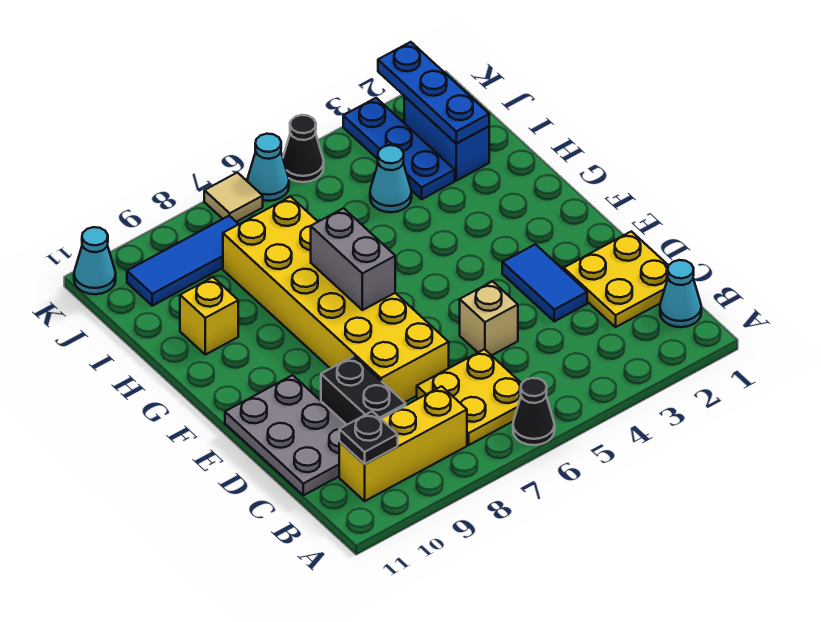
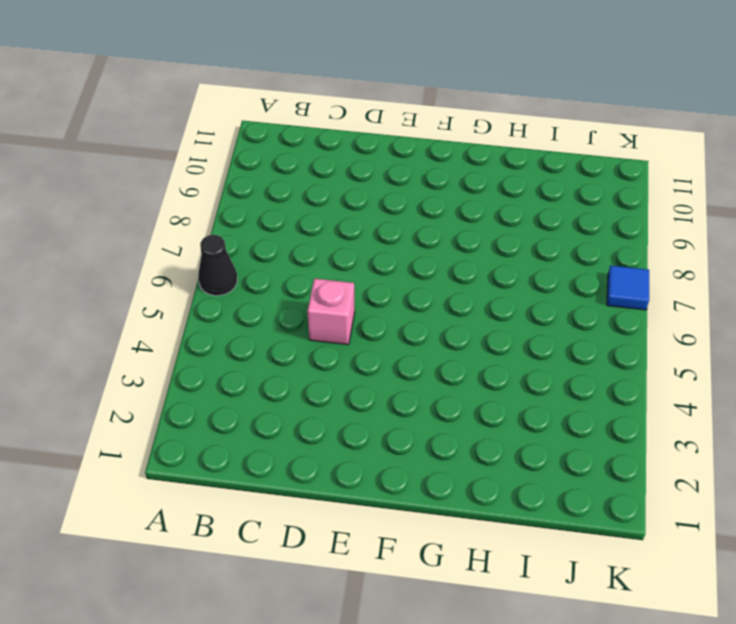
pink 1x1 brick [307,278,355,345] -> tan 1x1 brick [460,281,518,356]
blue 1x1 tile [607,265,649,310] -> tan 1x1 tile [204,173,263,222]
none -> cyan 1x1 cone [660,260,701,327]
none -> yellow 2x2 plate [417,349,522,445]
none -> yellow 1x3 brick [339,386,467,501]

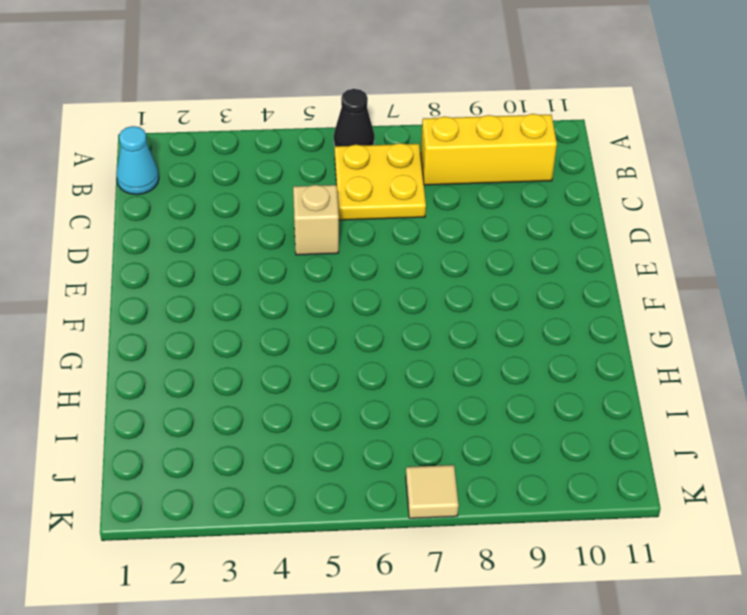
none -> yellow 2x2 plate [564,231,669,327]
none -> black 1x2 brick [321,356,406,425]
none -> grey 2x3 plate [225,375,346,495]

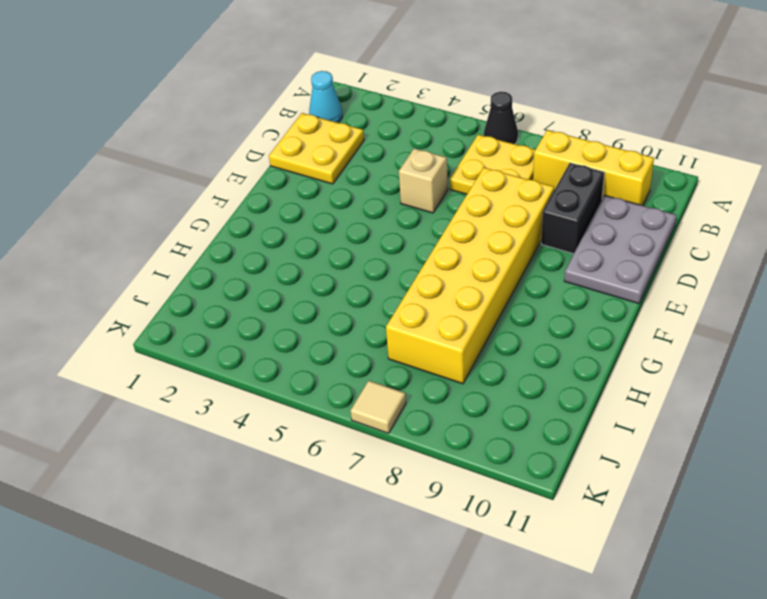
none -> blue 1x2 tile [502,244,587,321]
none -> yellow 1x1 brick [180,277,238,355]
none -> blue 1x2 brick [404,96,489,181]

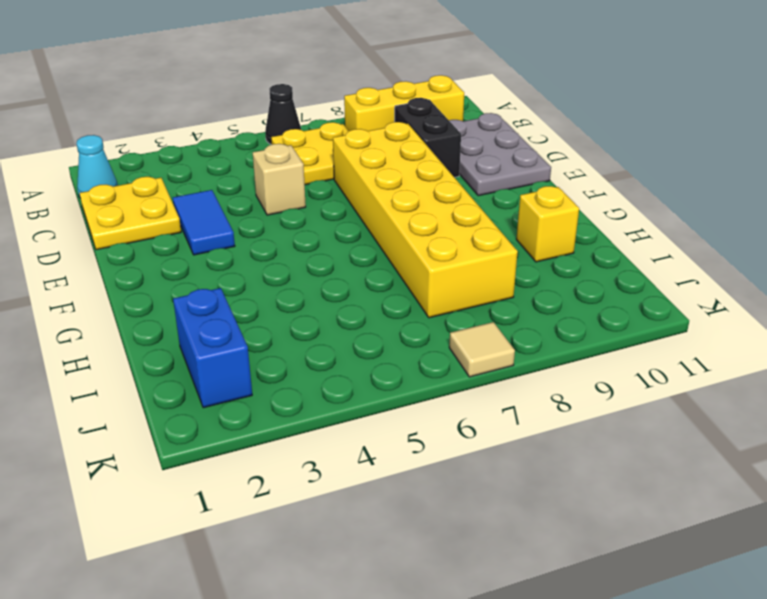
none -> blue 1x3 plate [343,98,455,199]
none -> cyan 1x1 cone [370,145,412,212]
none -> blue 1x3 tile [127,216,239,306]

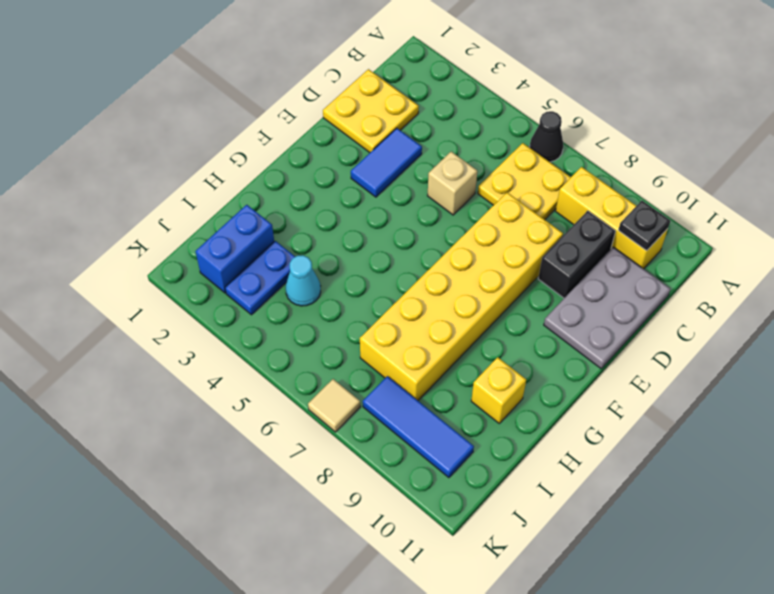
blue 1x2 plate [225,241,295,315] -> blue 1x3 plate [343,98,455,199]
none -> cyan 1x1 cone [660,260,701,327]
none -> black 1x1 cone [283,115,324,182]
none -> cyan 1x1 cone [248,134,289,201]

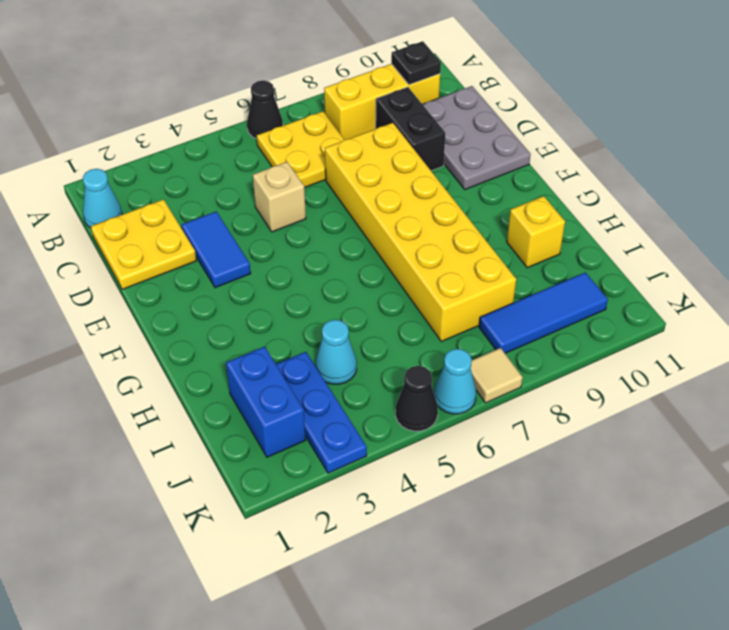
none -> cyan 1x1 cone [74,227,116,294]
none -> grey 1x2 brick [311,208,395,310]
none -> blue 1x3 plate [378,42,489,144]

